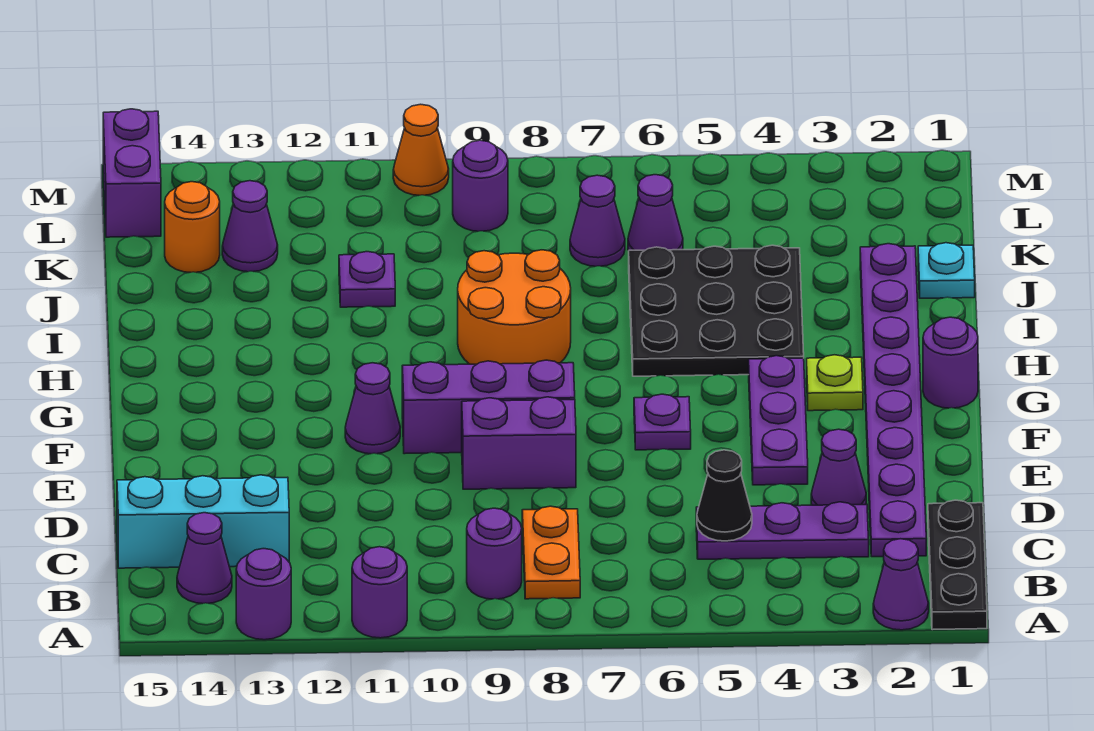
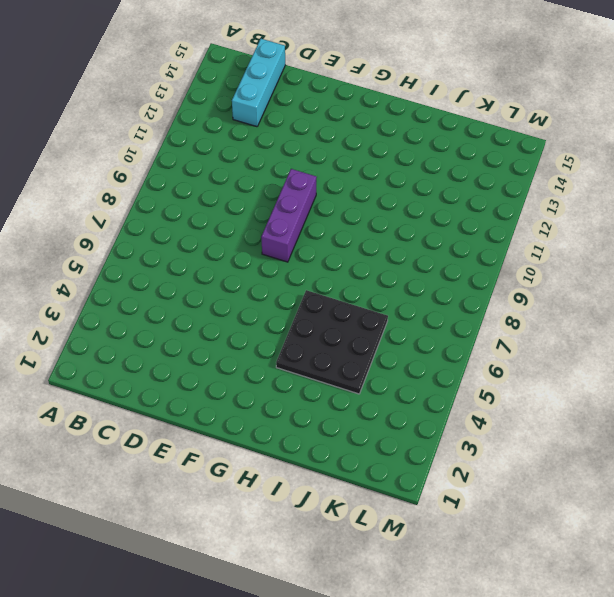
none -> black 1x3 plate [928,500,987,630]
none -> purple 1x1 cone [873,539,929,630]
none -> purple 1x1 round brick [352,547,407,638]
none -> purple 1x1 round brick [236,549,291,640]

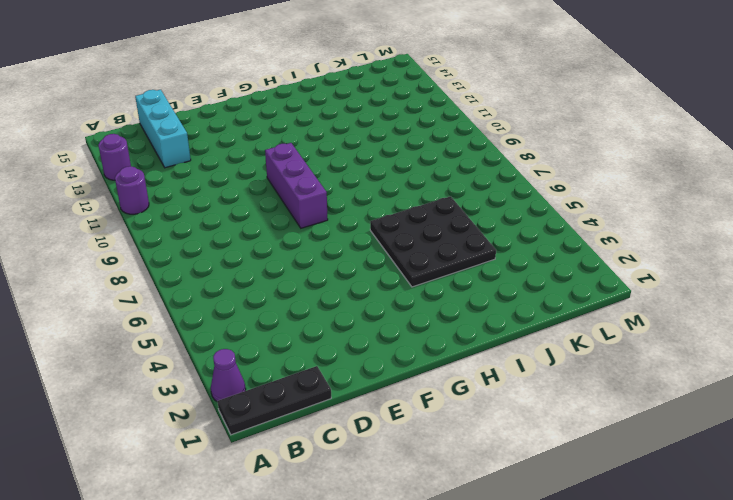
none -> orange 1x2 plate [522,506,580,599]
none -> purple 1x1 round brick [467,508,522,599]
none -> purple 1x1 cone [177,513,232,604]
none -> purple 1x8 plate [860,244,926,557]

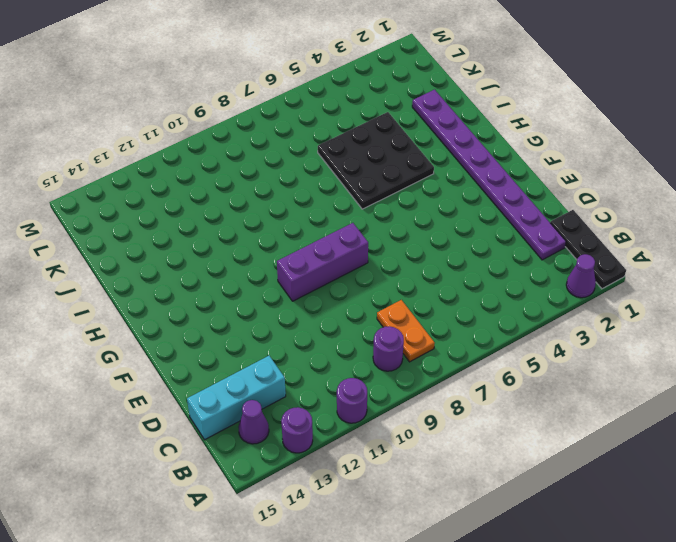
none -> purple 1x3 plate [696,502,869,559]
none -> purple 1x1 cone [811,429,866,505]
none -> purple 1x3 plate [749,356,808,485]
none -> purple 1x2 brick [462,397,576,489]

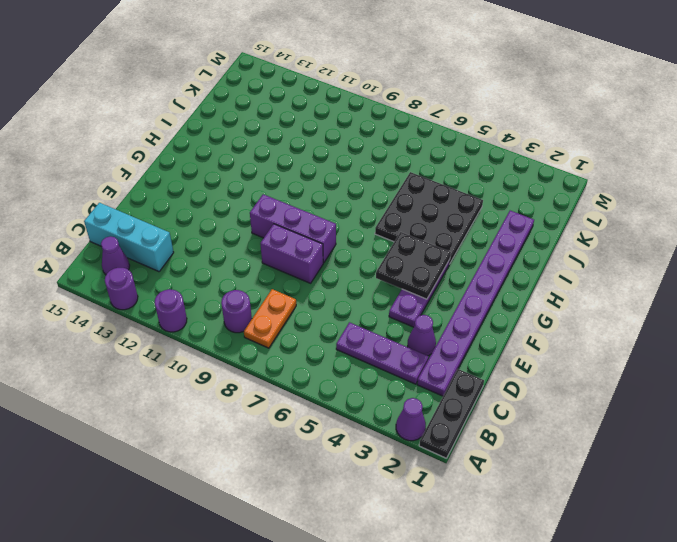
black 2x2 plate [376,232,451,299] -> none
none -> purple 1x1 plate [634,394,691,450]
none -> purple 1x1 cone [345,363,400,454]
none -> purple 1x1 round brick [923,317,978,408]
none -> lime 1x1 plate [807,355,863,411]

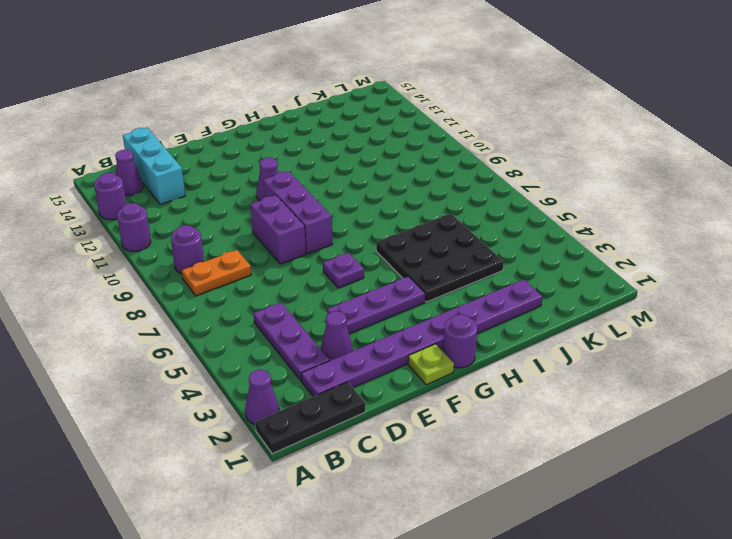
lime 1x1 plate [408,344,454,385] -> lime 1x1 plate moved to [807,355,863,411]
none -> orange 2x2 round brick [458,250,571,364]
none -> cyan 1x1 plate [918,243,975,298]
none -> purple 1x1 plate [339,252,395,307]
none -> purple 1x1 cone [628,175,683,250]

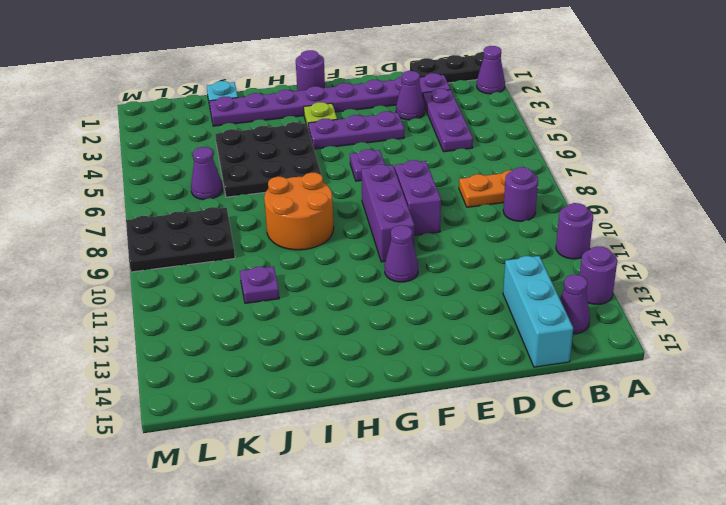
black 2x3 plate [126,207,235,272] -> purple 1x1 round brick [453,140,508,231]
none -> purple 1x1 cone [570,175,625,266]
none -> purple 1x1 cone [222,181,278,272]
none -> orange 1x1 round brick [165,182,220,272]
none -> purple 1x2 brick [103,109,161,237]

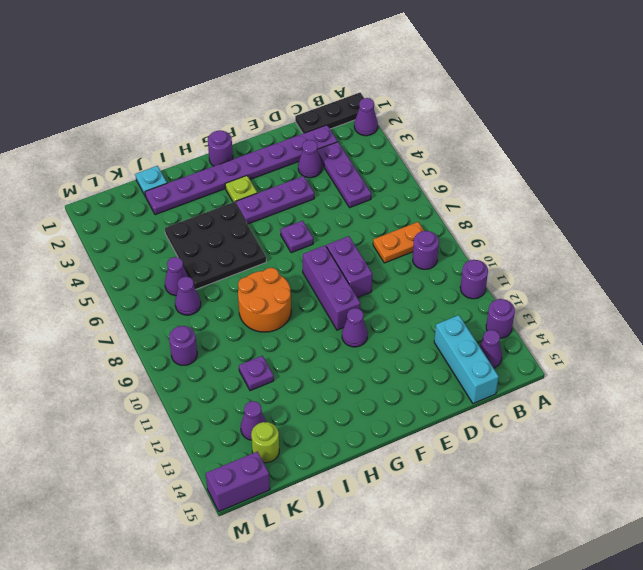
lime 1x1 round brick [251,422,279,463] -> orange 1x1 round brick [165,182,220,272]
none -> orange 1x1 cone [393,104,449,195]
none -> black 1x1 cone [697,450,752,541]

